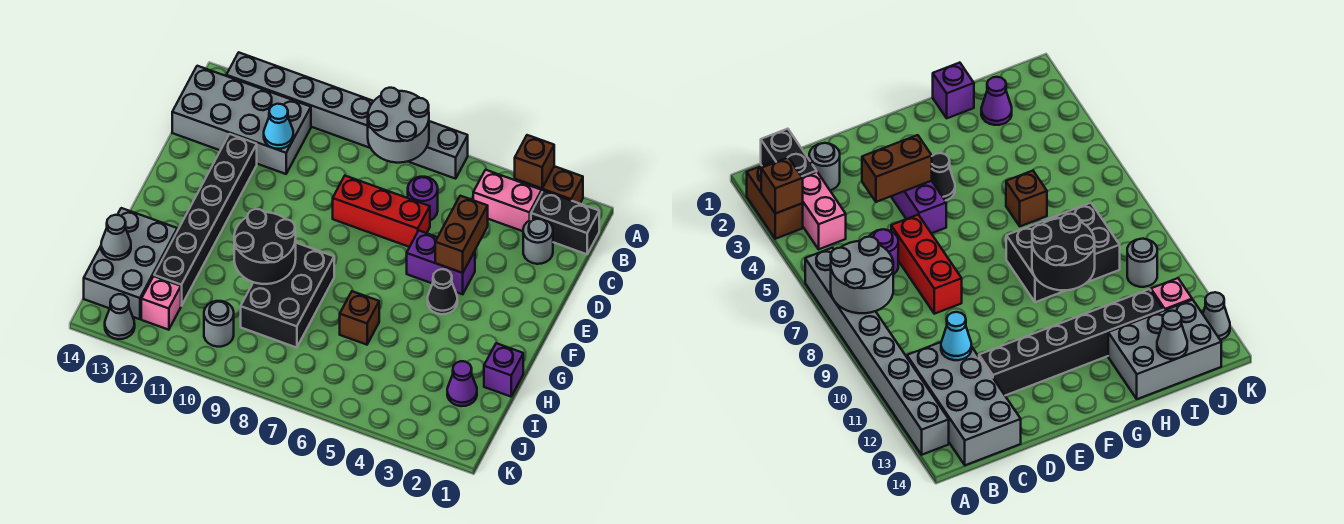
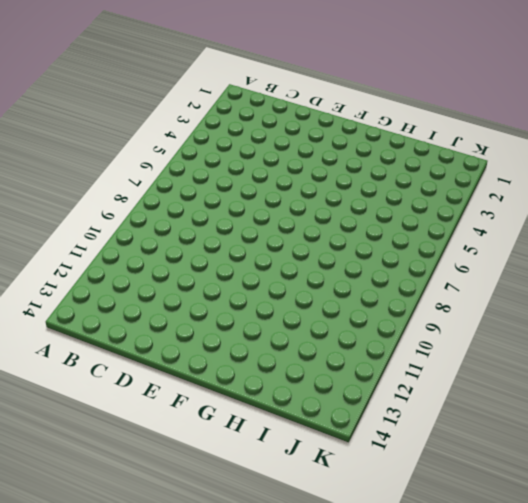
none -> brown 1x2 brick [515,166,583,204]
none -> grey 1x8 brick [226,53,468,179]
none -> black 1x2 brick [531,191,599,254]

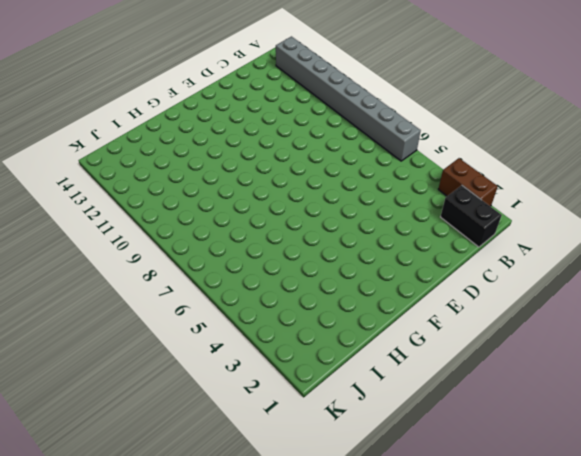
none -> pink 1x2 brick [473,170,542,231]
none -> grey 2x4 brick [172,66,311,174]
none -> grey 1x1 round brick [523,218,553,264]

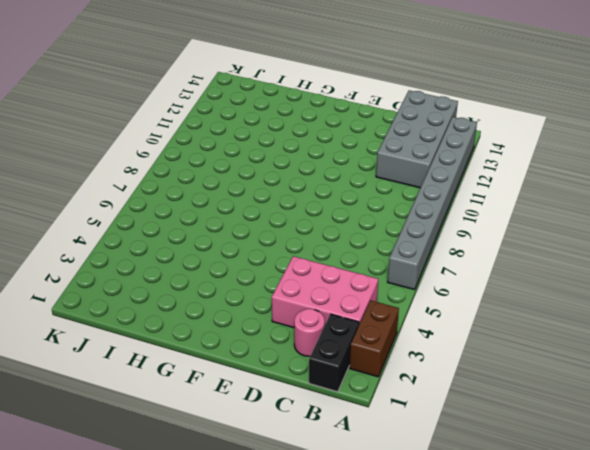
pink 2x3 brick [271,256,378,328] -> pink 1x2 brick [473,170,542,231]
pink 1x1 round brick [294,309,325,356] -> grey 1x1 round brick [523,218,553,264]
none -> purple 1x1 round brick [408,177,438,221]
none -> red 1x3 brick [333,175,430,247]
none -> black 1x6 brick [154,134,257,306]

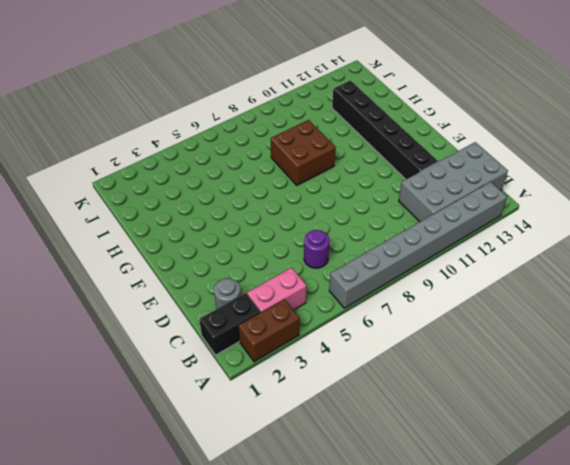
brown 2x2 brick [271,120,336,185] -> black 2x3 brick [241,243,334,348]
none -> red 1x3 brick [333,175,430,247]
none -> purple 1x2 brick [407,231,475,294]
none -> black 1x1 cone [428,269,457,314]

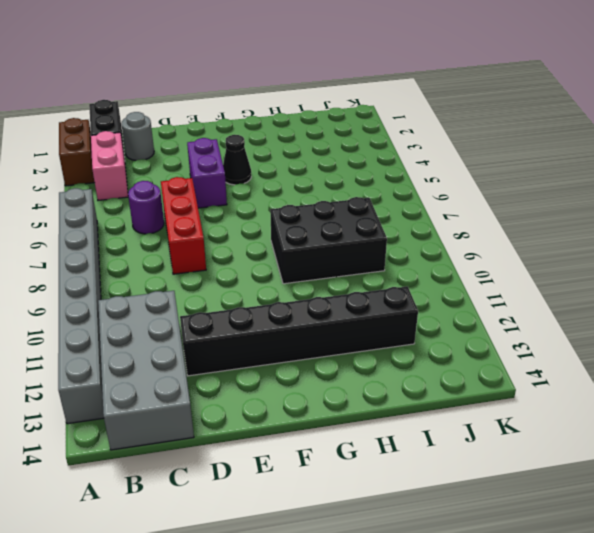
none -> purple 1x1 brick [484,343,523,397]
none -> brown 1x1 brick [340,291,379,345]
none -> grey 2x3 brick [84,208,177,319]

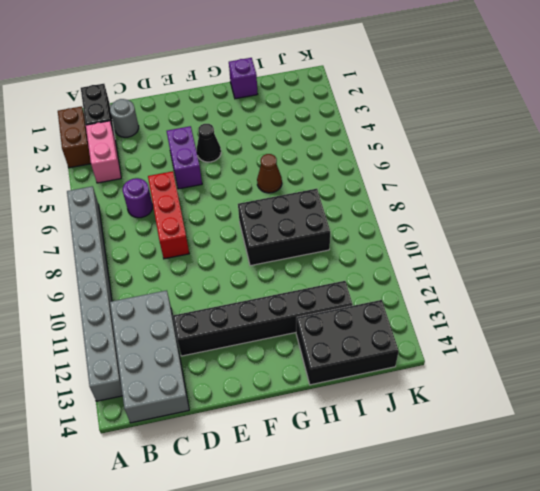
brown 1x1 cone [257,154,282,193] -> brown 1x1 brick [340,291,379,345]
black 2x3 brick [296,300,399,385] -> grey 2x3 brick [84,208,177,319]
none -> purple 1x1 cone [447,361,477,406]
none -> grey 1x1 round brick [204,301,234,347]
none -> pink 1x1 brick [141,276,181,330]

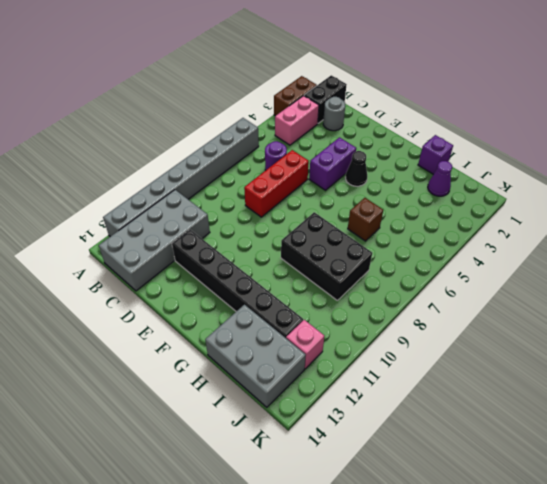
none -> grey 1x1 round brick [204,301,234,347]
none -> grey 1x1 cone [105,294,135,339]
none -> brown 1x1 brick [515,135,554,188]

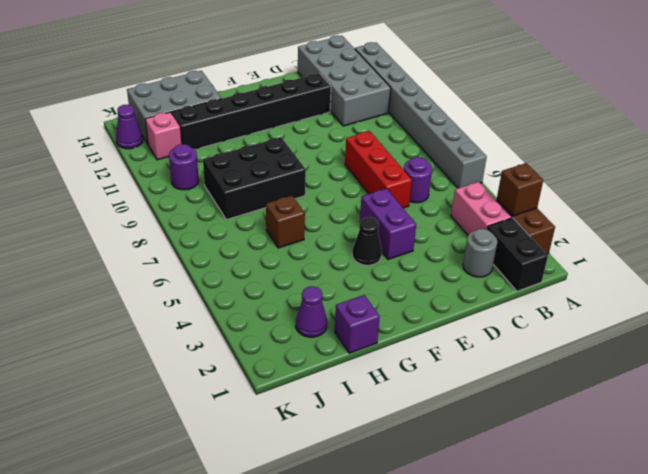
purple 1x1 round brick [169,144,199,190] -> grey 1x1 round brick [204,301,234,347]
purple 1x1 cone [116,105,143,149] -> grey 1x1 cone [105,294,135,339]
none -> grey 2x2 round brick [368,88,429,163]
none -> cyan 1x1 cone [264,104,293,149]
none -> brown 1x2 brick [435,196,488,273]

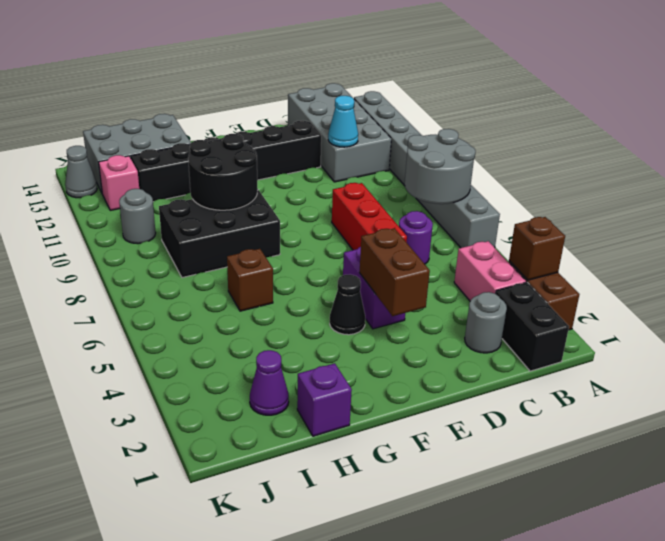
brown 1x2 brick [359,228,430,316] -> brown 1x2 brick turned to [435,196,488,273]
none -> grey 1x1 cone [101,215,131,260]

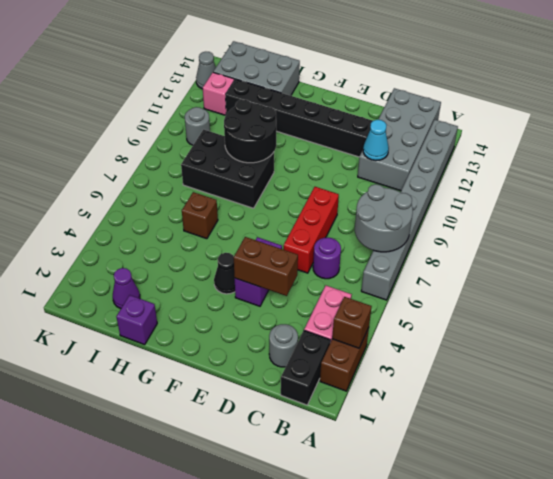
none -> grey 1x1 cone [101,215,131,260]

